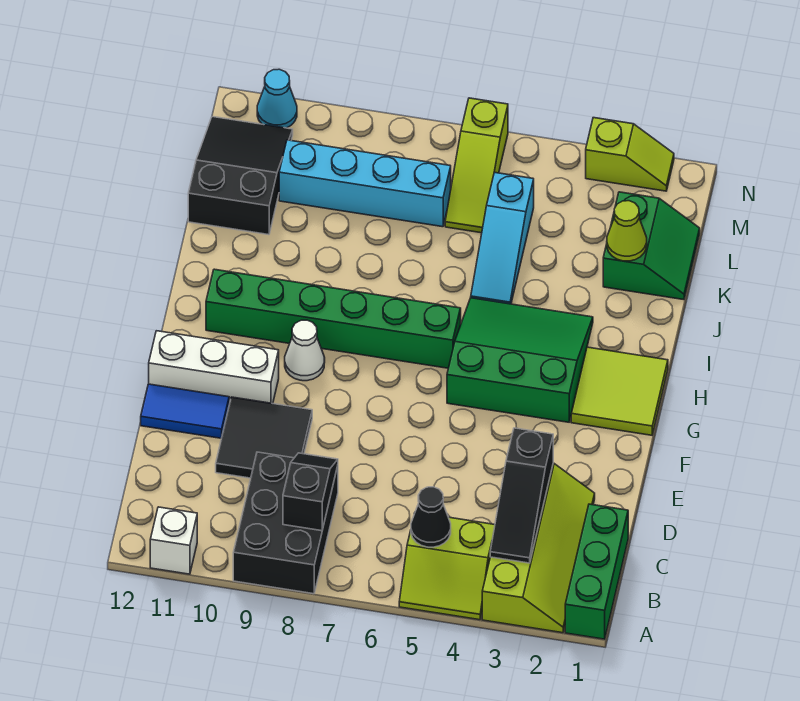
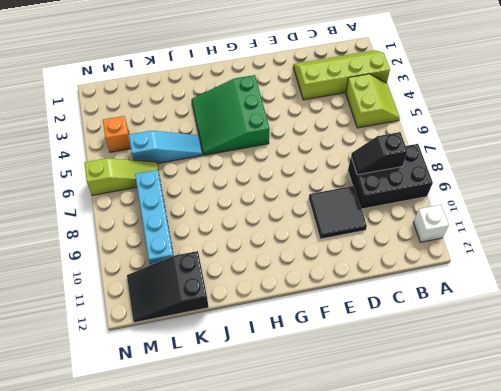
orange 1x1 brick [103,116,131,152] -> none
none -> green 1x3 brick [565,504,628,639]
none -> blue 1x2 tile [141,384,229,438]
none -> white 1x3 brick [149,331,279,404]

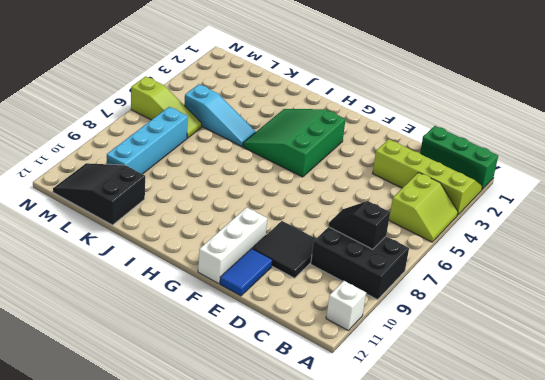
none -> lime 2x2 tile [571,347,668,435]
none -> white 1x1 cone [285,320,325,381]
none -> green 1x6 brick [206,269,461,368]

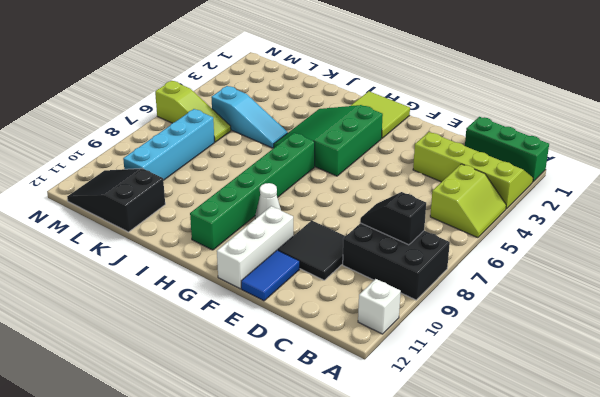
none -> green 2x2 slope [603,192,700,300]
none -> lime 1x2 slope [586,118,674,191]
none -> cyan 1x1 cone [257,69,297,128]

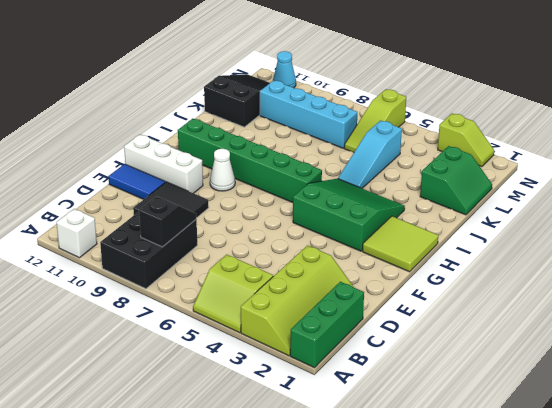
none -> black 1x3 slope [490,428,553,563]
none -> black 1x1 cone [411,487,451,547]
none -> lime 1x1 cone [607,201,647,261]

